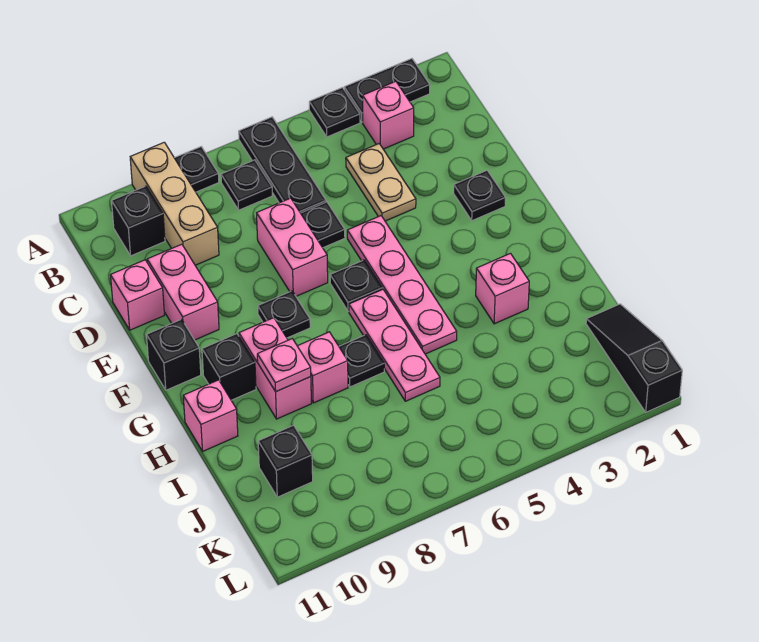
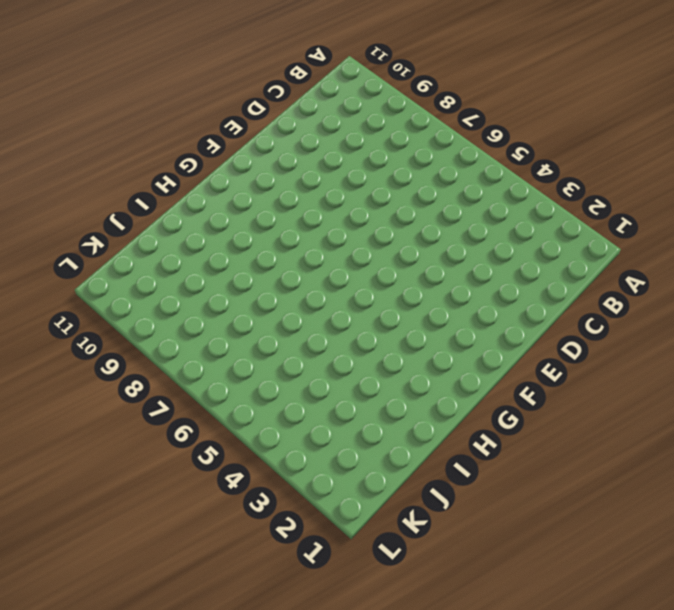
none -> black 1x2 plate [344,59,430,122]
none -> black 1x1 plate [309,88,360,137]
none -> black 1x3 plate [239,117,326,213]

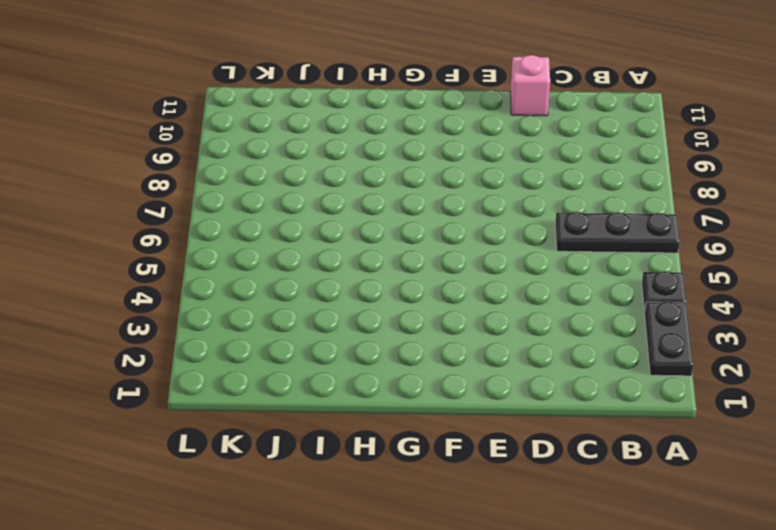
none -> black 1x1 plate [175,147,219,192]
none -> tan 1x3 brick [130,142,219,265]
none -> pink 1x1 brick [363,81,414,149]

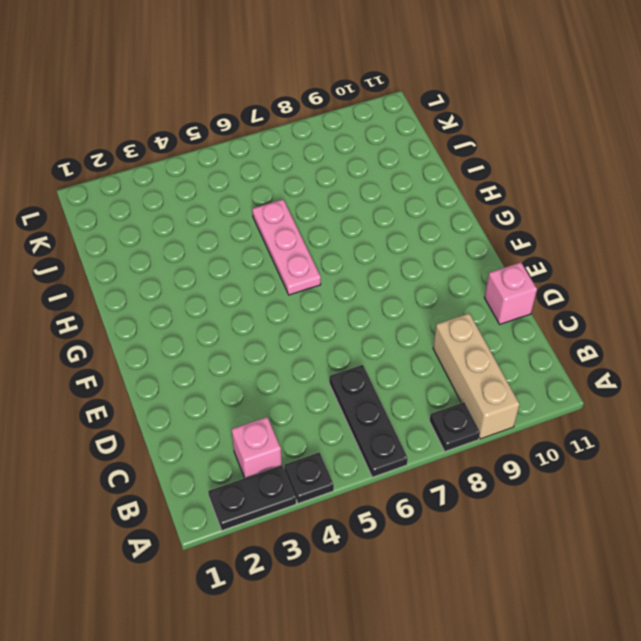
none -> black 1x1 plate [221,160,272,210]
none -> black 1x1 brick [112,186,165,256]
none -> tan 1x2 plate [346,144,416,221]

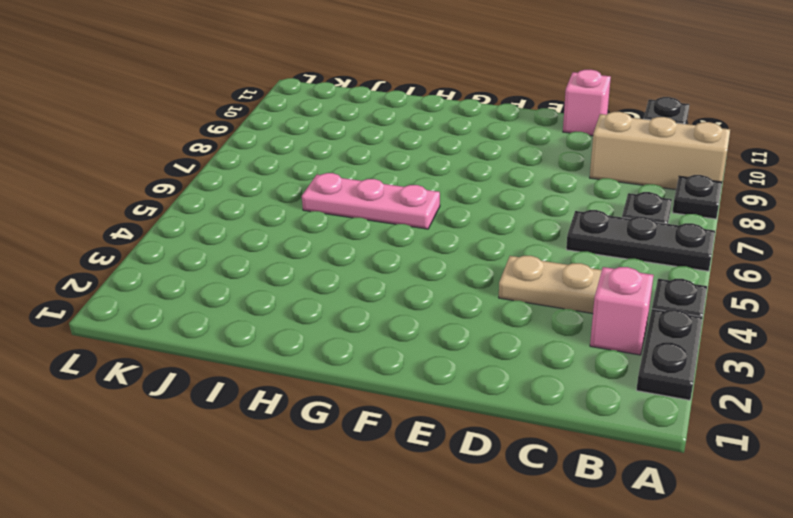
none -> black 1x1 plate [301,202,345,248]
none -> pink 1x2 brick [257,198,328,296]
none -> pink 1x2 brick [147,244,219,340]

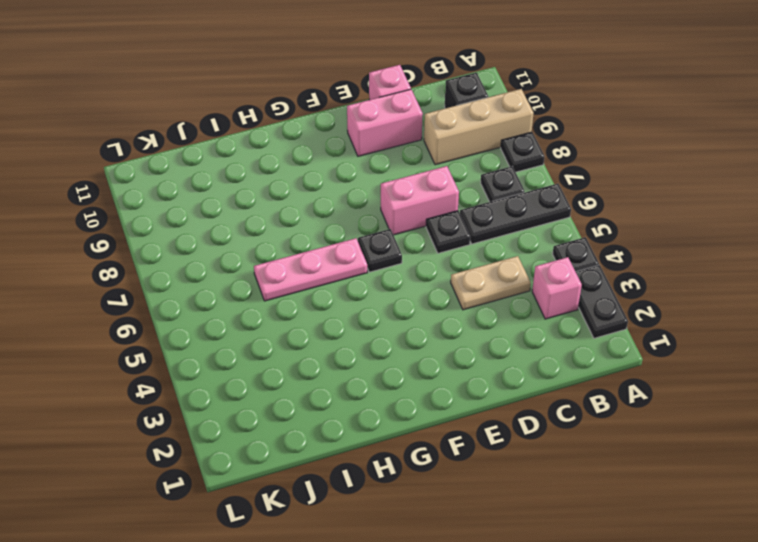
none -> black 1x1 plate [454,170,506,221]
none -> pink 1x4 plate [347,216,457,354]
none -> black 1x1 plate [258,291,310,338]

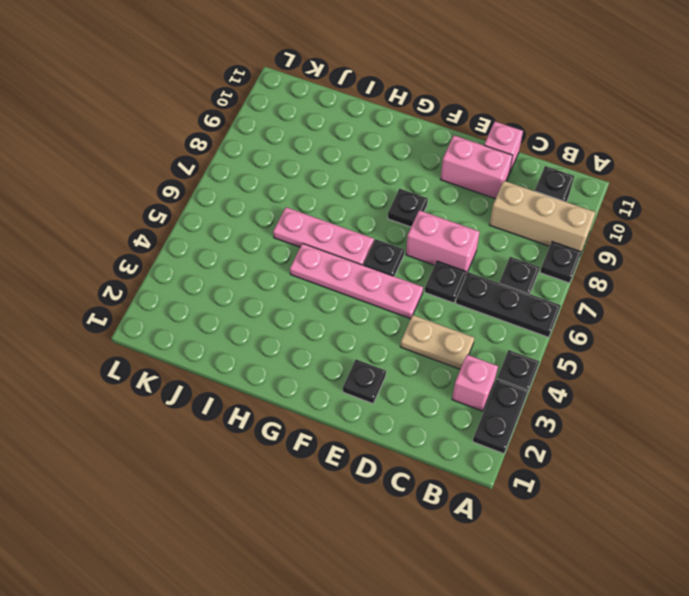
none -> black 1x1 brick [147,319,201,390]
none -> pink 1x2 brick [239,318,311,419]
none -> black 1x1 brick [202,334,256,400]

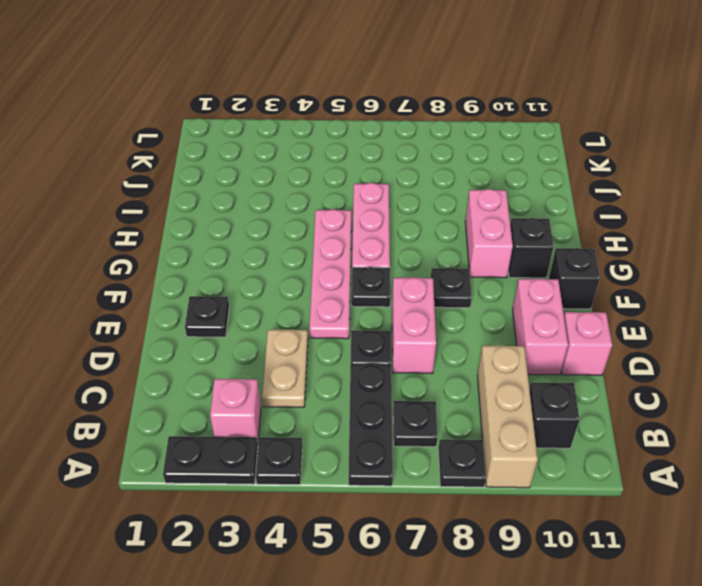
none -> pink 1x1 brick [476,253,529,324]
none -> black 1x1 plate [339,335,384,387]
none -> pink 1x1 brick [298,332,348,403]

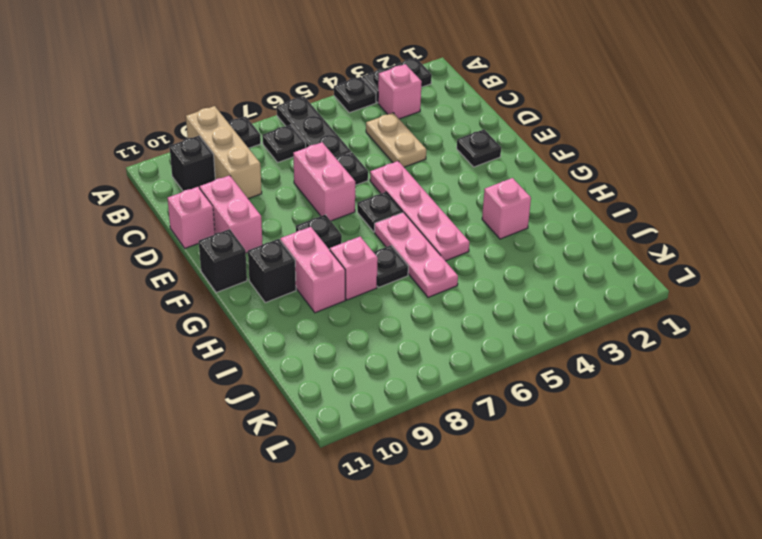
none -> pink 1x1 brick [183,380,238,451]
none -> black 1x3 slope [586,304,682,412]
none -> black 1x1 brick [258,425,313,497]

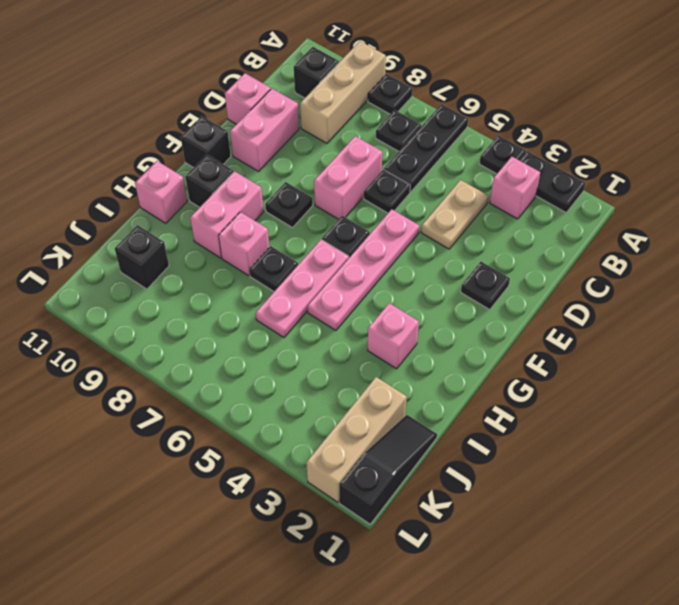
tan 1x3 brick [306,377,407,502] -> none
none -> pink 1x1 plate [257,339,311,392]

